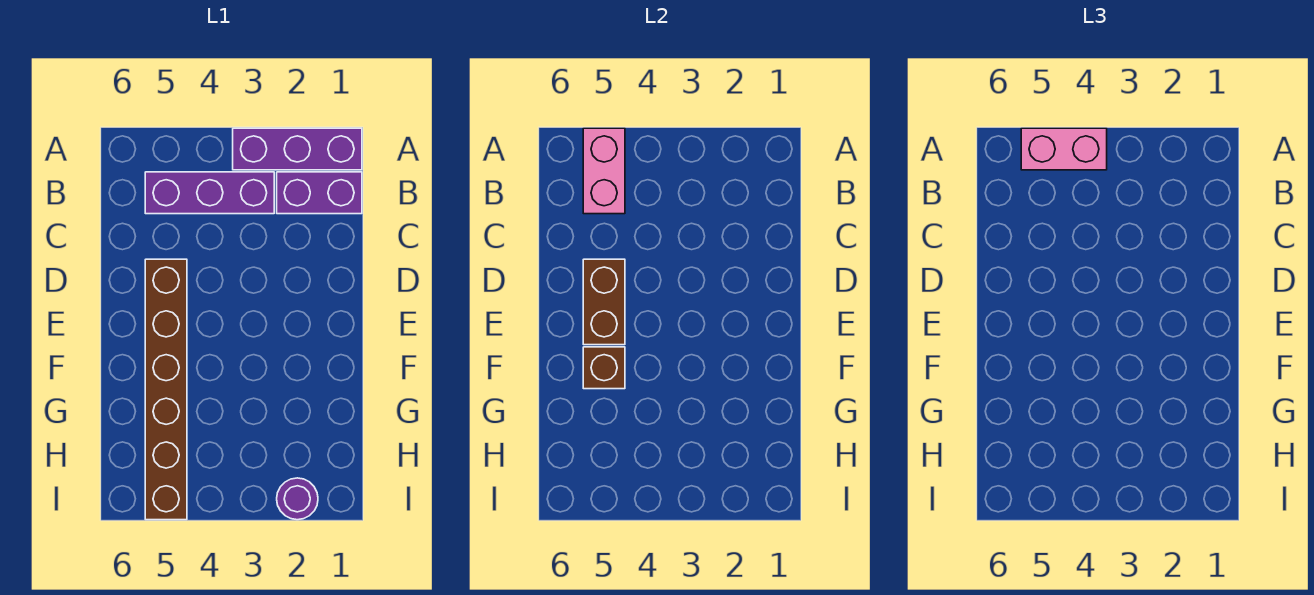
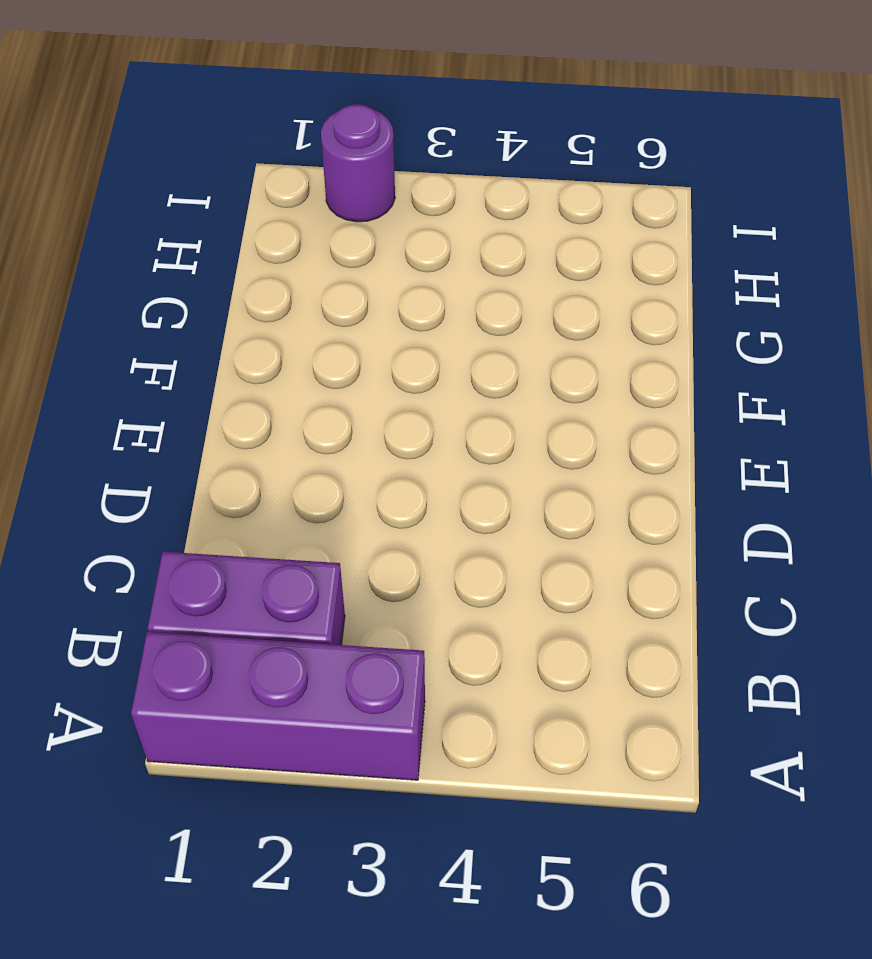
none -> purple 1x3 brick [145,172,274,214]
none -> brown 1x6 brick [145,259,187,520]

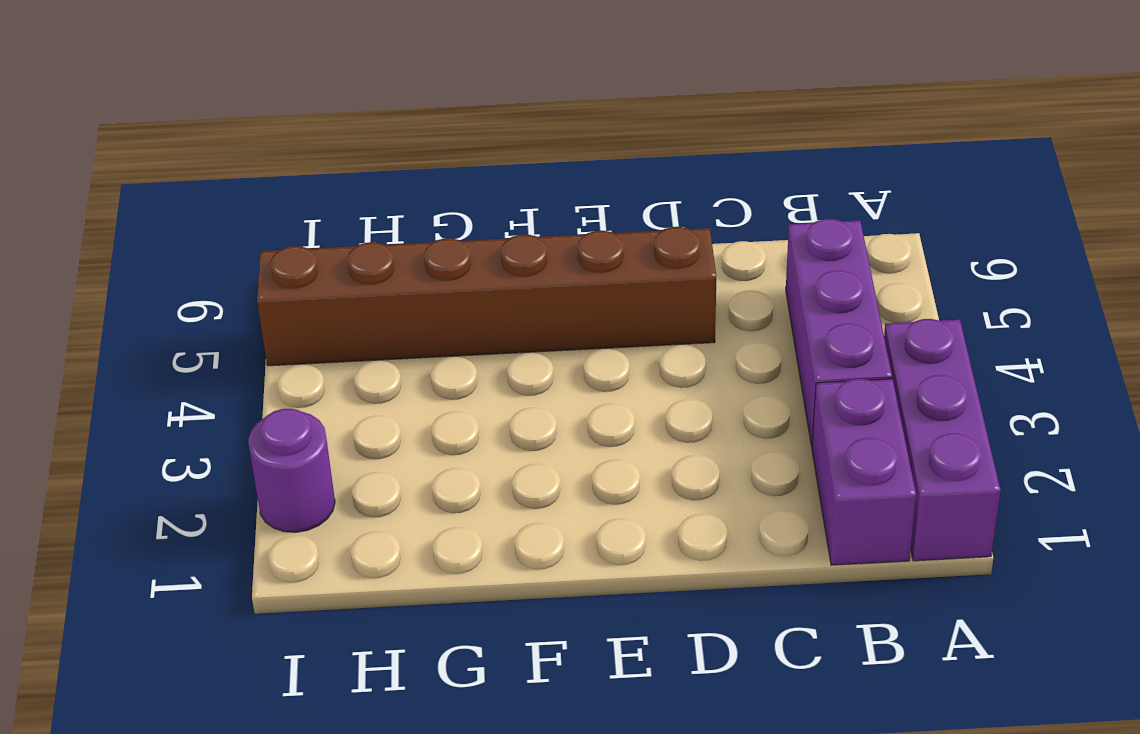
none -> pink 1x2 brick [583,128,625,214]
none -> brown 1x2 brick [583,259,625,345]

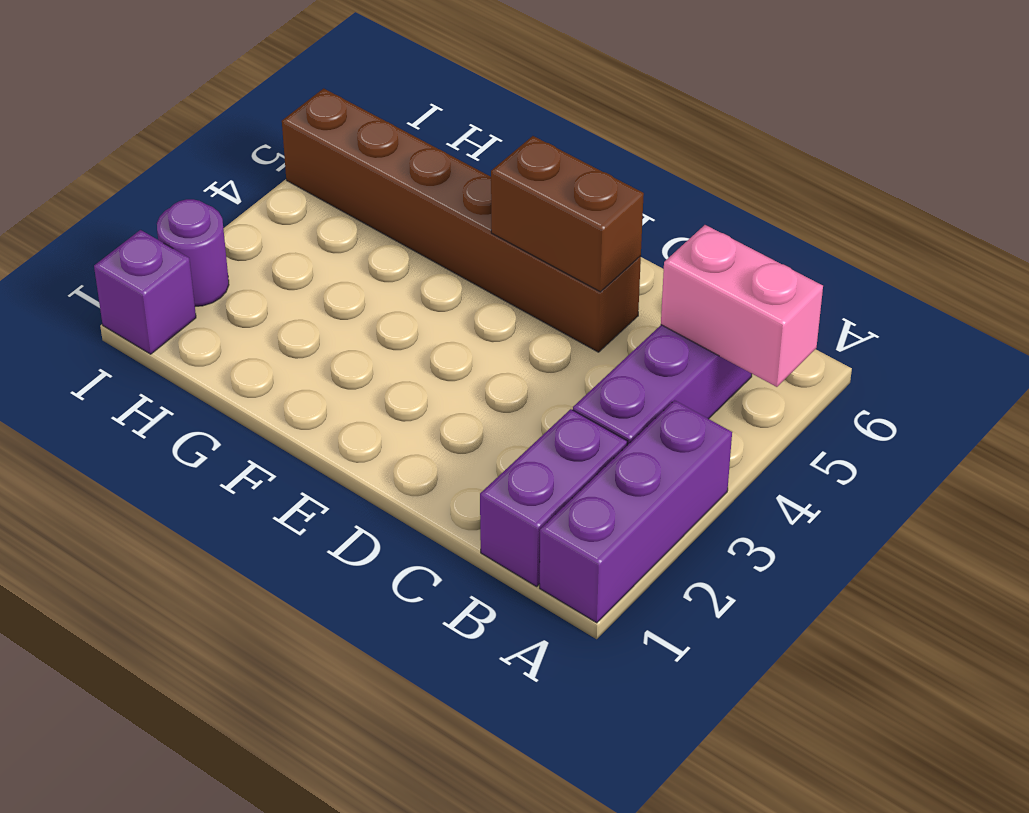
purple 1x1 brick [94,230,196,354] -> none
none -> brown 1x1 brick [583,347,625,389]
none -> pink 1x2 brick [1021,128,1107,170]

